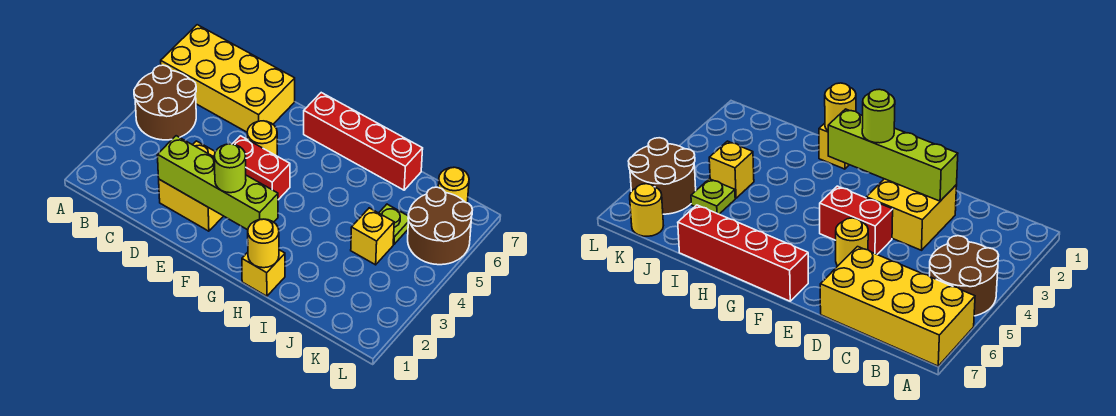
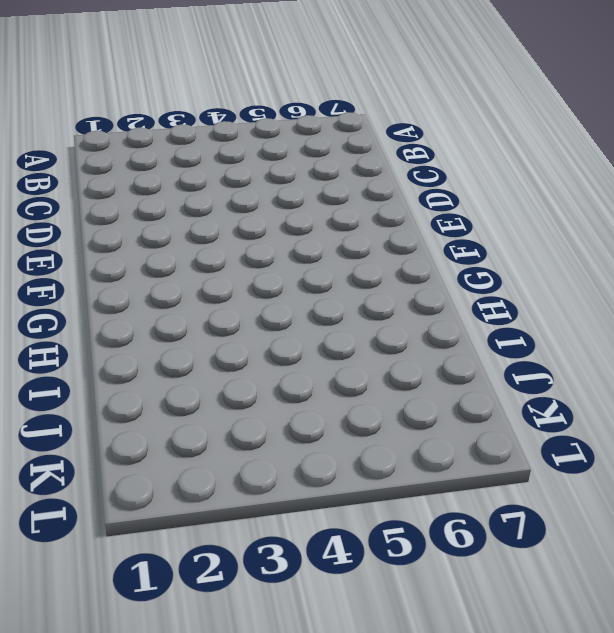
none -> brown 2x2 round brick [134,65,196,140]
none -> yellow 2x4 brick [161,25,295,132]
none -> yellow 2x2 brick [159,141,223,231]

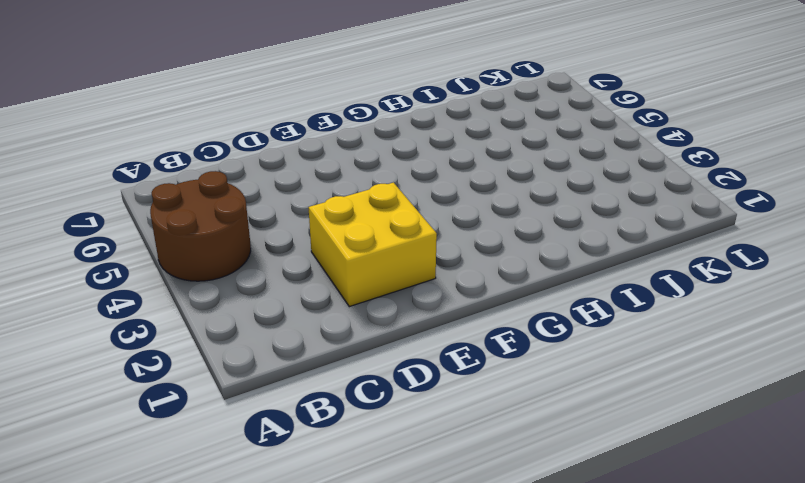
none -> yellow 2x4 brick [161,25,295,132]
none -> red 1x2 brick [233,136,290,200]
none -> yellow 1x1 round brick [247,121,277,156]

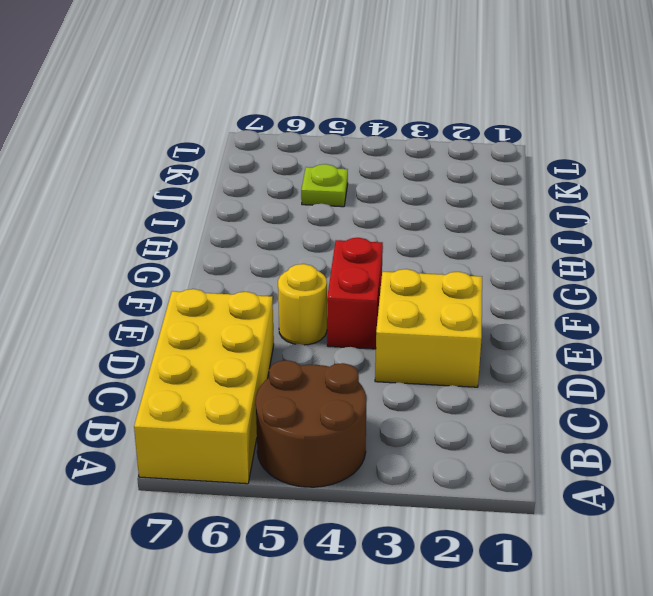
none -> red 1x4 brick [304,93,423,190]
none -> yellow 1x1 brick [242,250,285,296]
none -> yellow 1x1 brick [351,208,394,265]

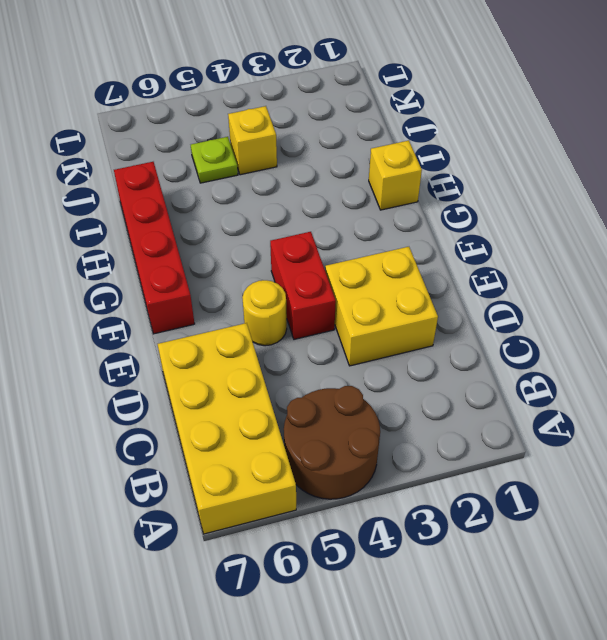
none -> brown 2x2 round brick [408,187,472,265]
none -> yellow 1x1 round brick [438,167,469,203]
none -> lime 1x4 brick [157,136,278,230]

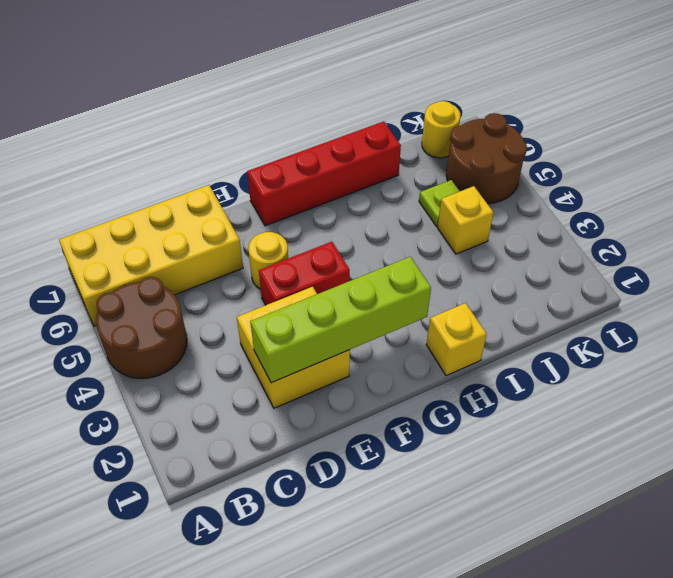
none -> yellow 1x1 round brick [248,219,279,268]
none -> lime 1x1 round brick [214,144,246,193]

